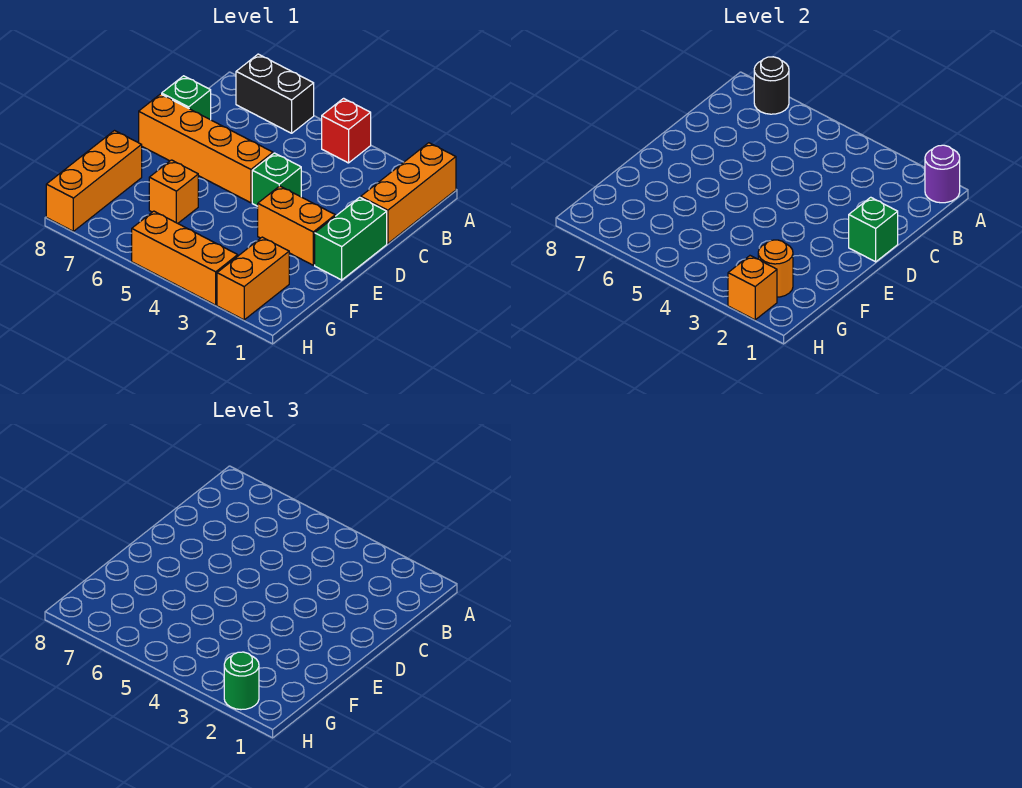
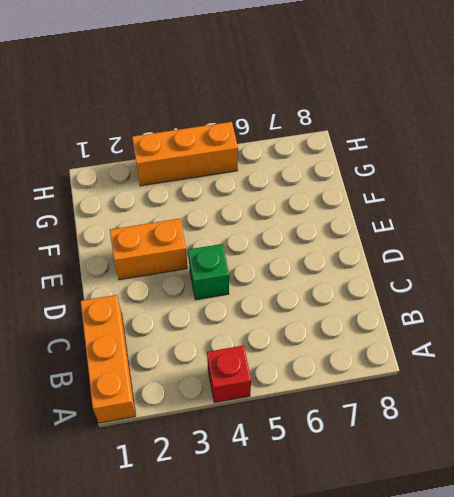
none -> black 1x2 brick [236,54,314,133]
none -> green 1x1 brick [162,76,211,120]
none -> green 1x2 brick [315,197,387,280]

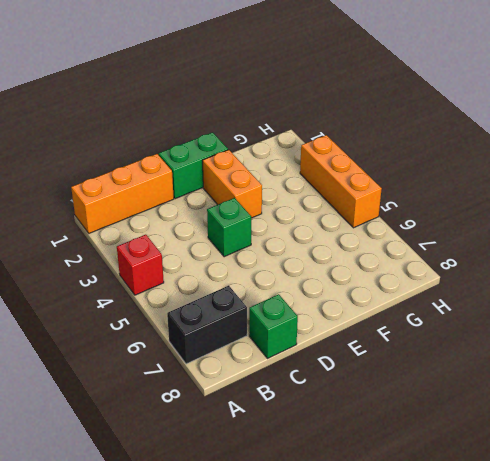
black 1x2 brick [167,286,247,364] -> black 1x2 brick turned to [236,54,314,133]
none -> orange 1x4 brick [139,94,273,203]
none -> orange 1x1 brick [149,160,198,223]
none -> orange 1x3 brick [46,131,142,231]

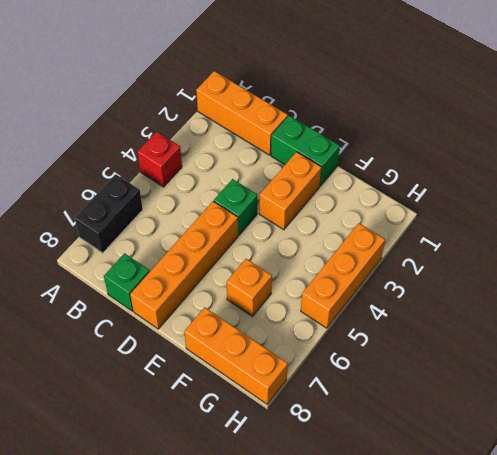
none -> orange 1x2 brick [217,237,289,320]
none -> purple 1x1 round brick [925,145,960,203]
none -> black 1x1 round brick [754,57,789,114]

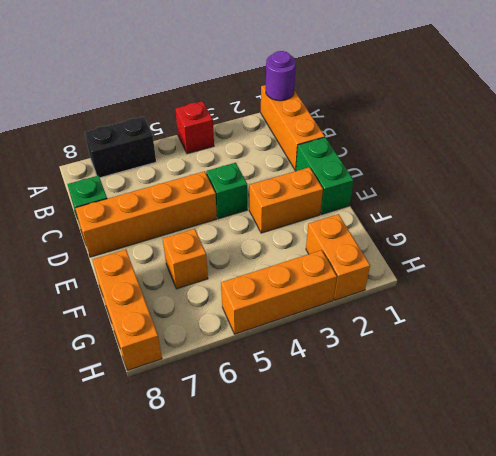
none -> black 1x1 round brick [754,57,789,114]
none -> green 1x1 brick [849,197,898,262]
none -> orange 1x1 round brick [758,240,793,297]

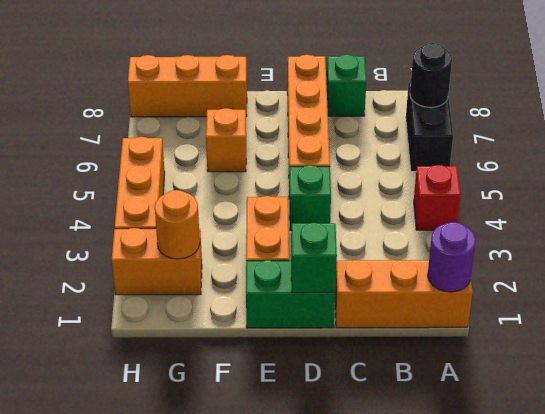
none -> orange 1x1 brick [728,256,777,320]
none -> green 1x1 round brick [224,652,259,710]

